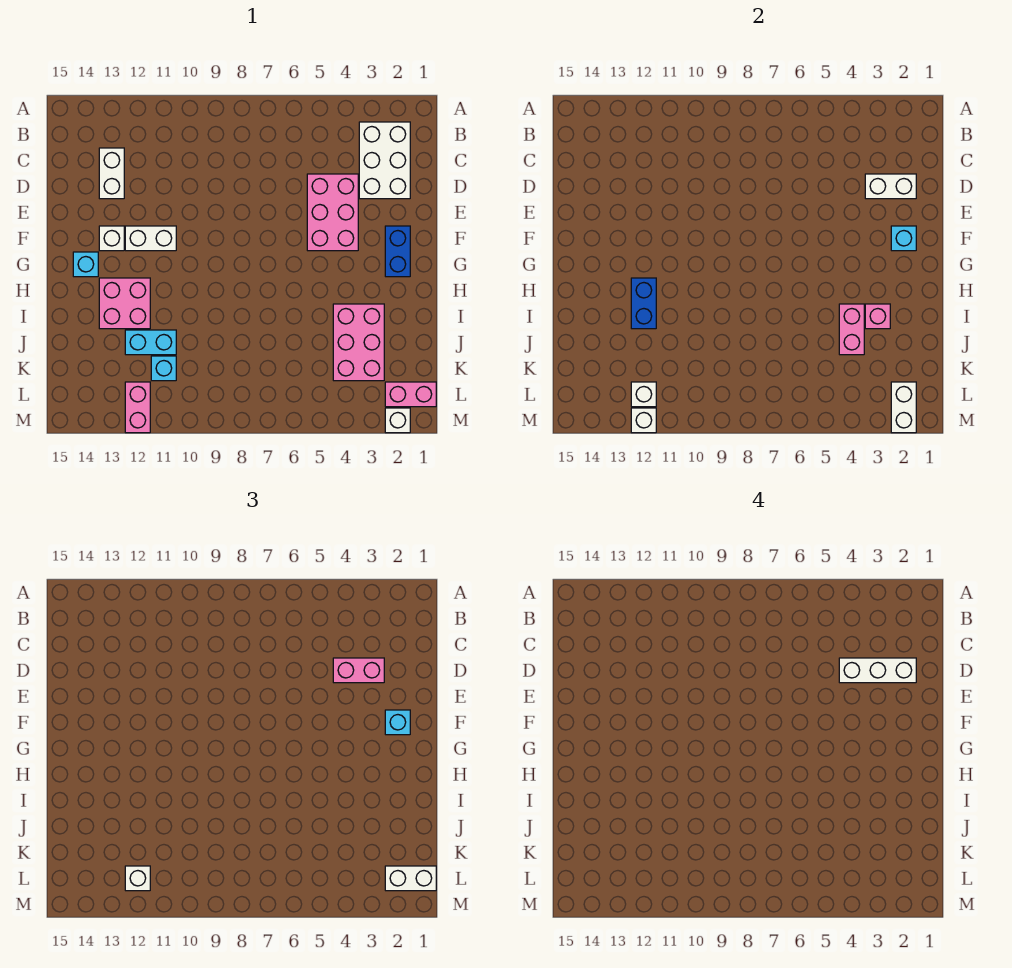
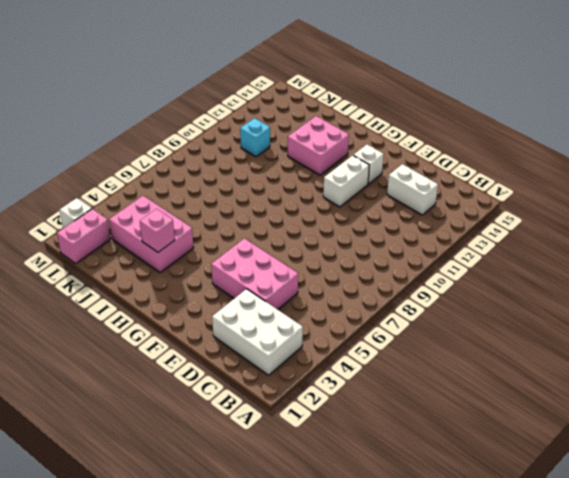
none -> blue 1x2 brick [385,226,410,277]
none -> cyan 1x1 brick [73,252,98,277]
none -> cyan 1x2 brick [125,330,176,355]

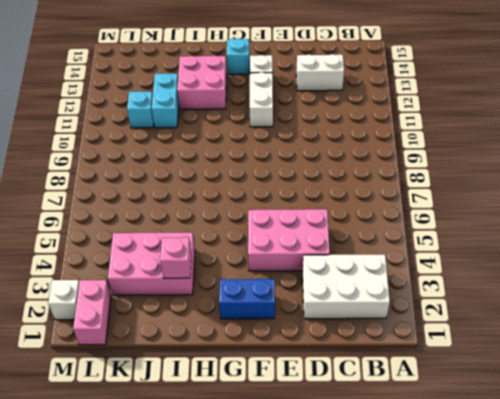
none -> pink 1x2 brick [125,382,150,433]
none -> white 1x2 brick [865,174,916,199]
none -> cyan 1x1 brick [891,226,916,251]

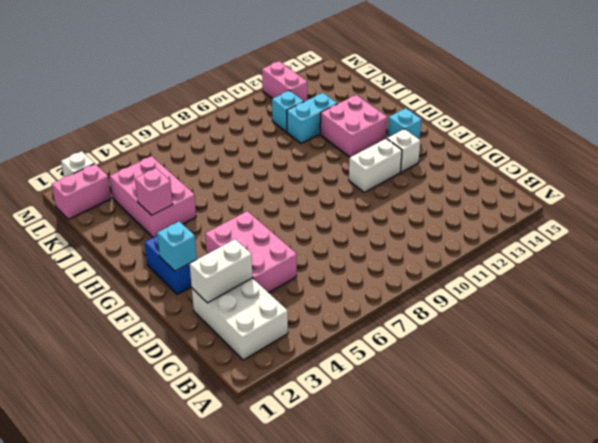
none -> white 1x2 brick [99,148,124,199]
none -> blue 1x2 brick [631,278,656,329]
none -> pink 1x2 brick [839,304,864,355]

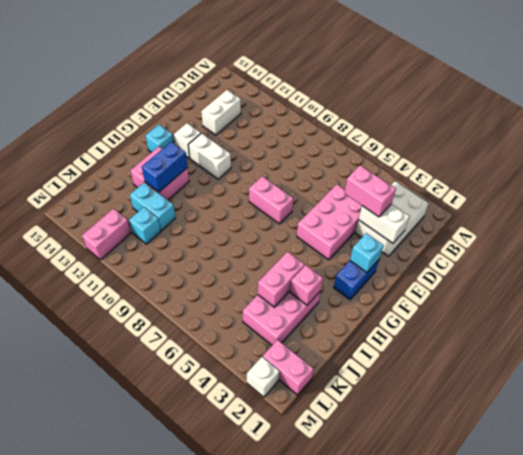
pink 1x2 brick [249,176,293,224] -> none
none -> white 1x2 brick [891,382,916,433]
none -> white 1x1 brick [631,382,656,407]
none -> white 1x1 brick [631,408,656,433]

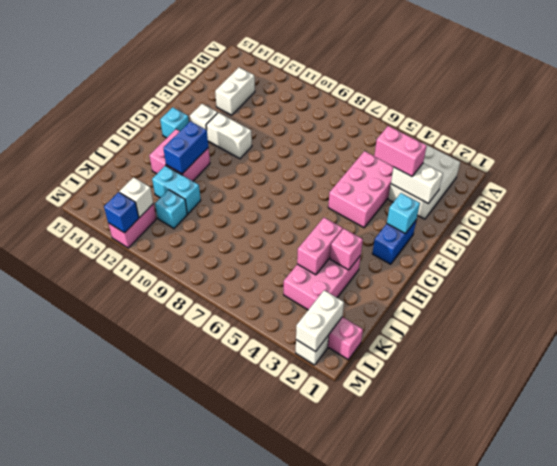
blue 1x1 brick [104,192,139,233] -> white 1x1 brick [631,408,656,433]
none -> cyan 1x1 brick [385,710,410,735]
none -> white 1x2 brick [385,866,436,891]
none -> white 1x1 brick [125,866,150,891]

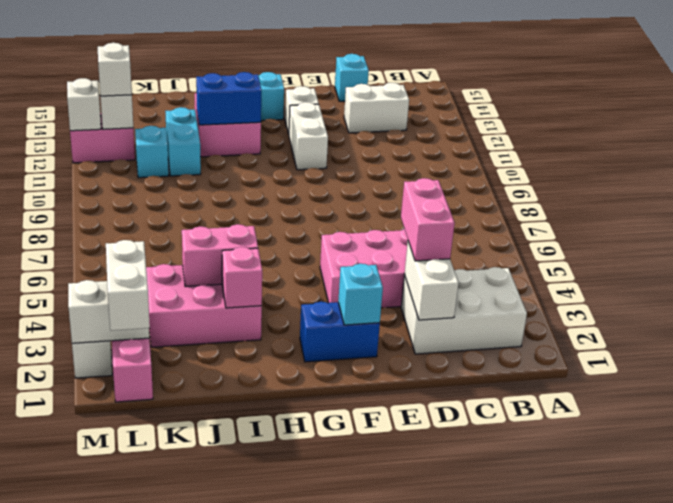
cyan 1x1 brick [335,54,369,101] -> cyan 1x1 brick moved to [385,710,410,735]
none -> white 1x3 brick [839,658,916,683]

